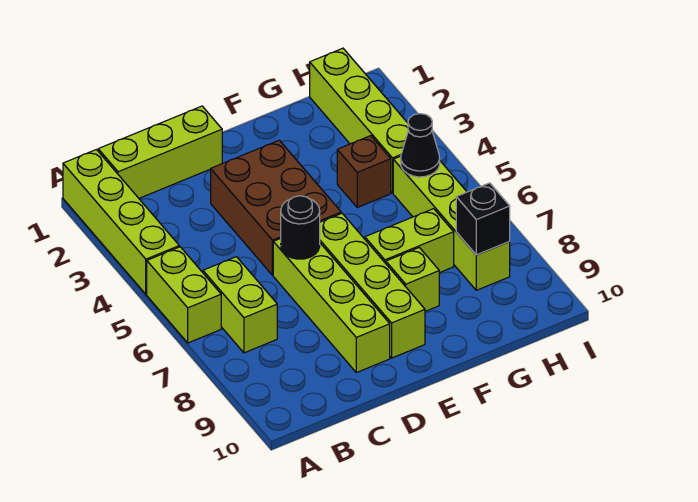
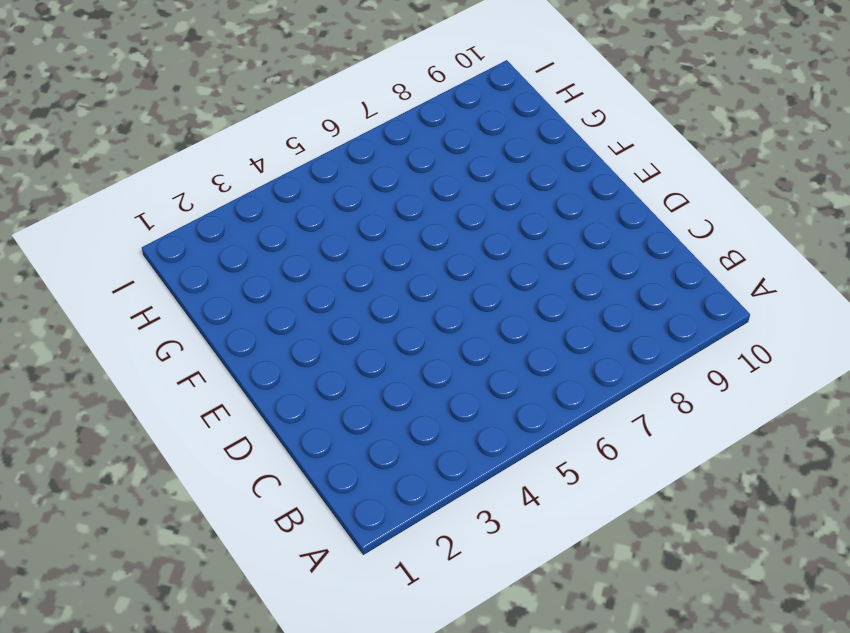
none -> lime 1x4 brick [63,150,179,294]
none -> lime 1x2 brick [147,247,221,343]
none -> lime 1x3 brick [98,106,222,198]

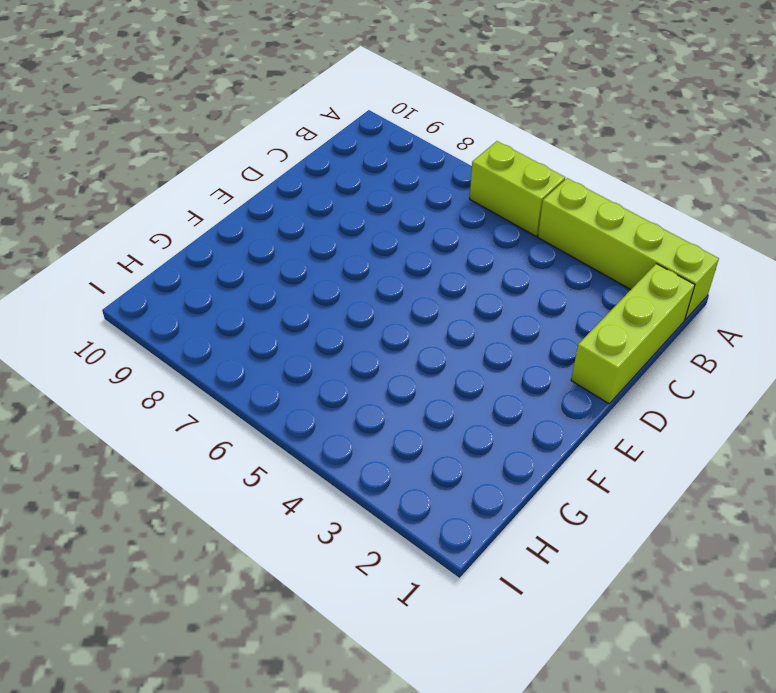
none -> lime 1x2 brick [203,257,277,353]
none -> brown 2x3 brick [211,140,341,275]
none -> lime 1x4 brick [273,239,390,373]

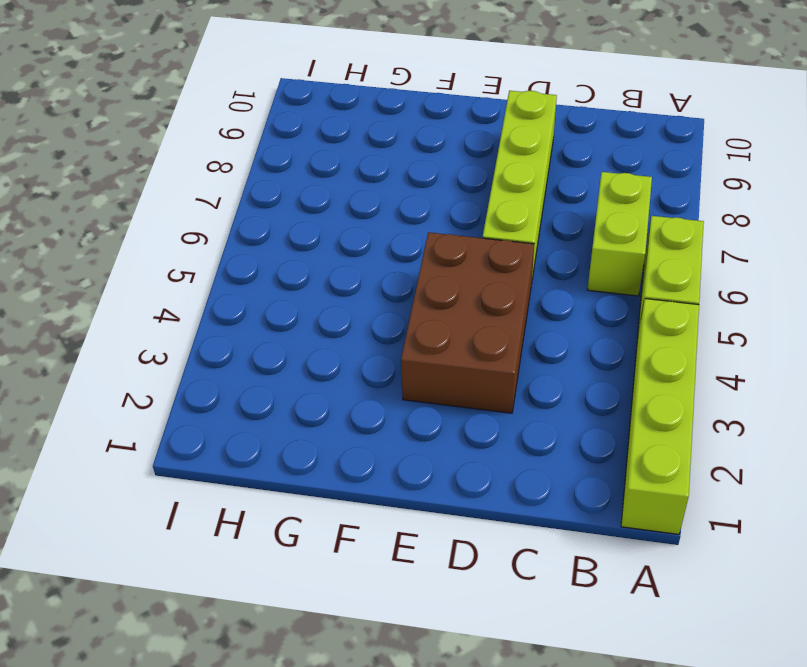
none -> lime 1x3 brick [98,106,222,198]
none -> lime 1x4 brick [320,213,425,358]
none -> lime 1x2 brick [365,209,454,273]

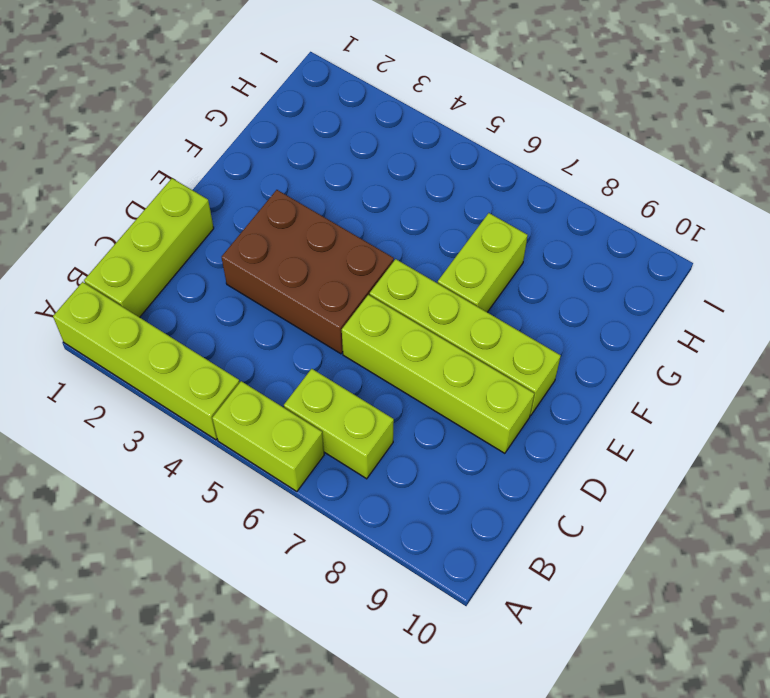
none -> lime 1x1 brick [386,248,439,311]
none -> brown 1x1 brick [337,136,391,207]
none -> lime 1x4 brick [310,48,408,193]

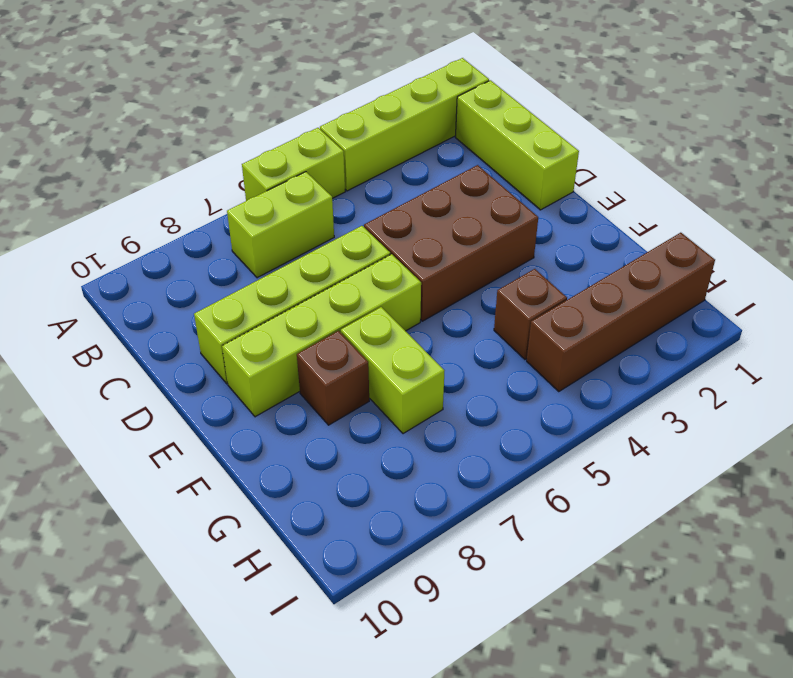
brown 1x1 brick [297,331,369,425] -> lime 1x1 brick [386,248,439,311]
brown 1x4 brick [527,233,715,392] -> lime 1x4 brick [310,48,408,193]
none -> lime 1x4 brick [393,156,510,290]
none -> black 1x1 round brick [281,196,320,259]
none -> black 1x1 cone [401,114,440,177]

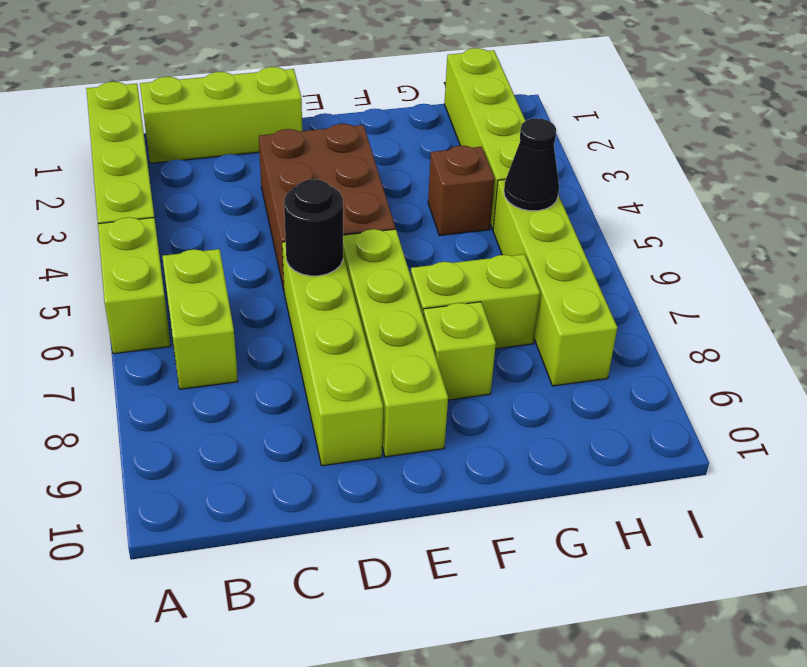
none -> black 1x1 brick [456,183,510,255]

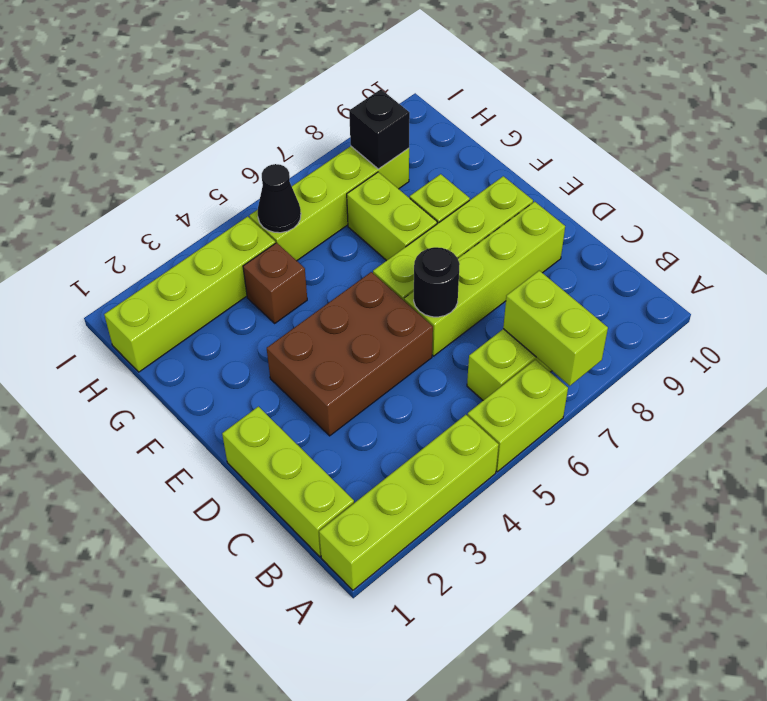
lime 1x2 brick [503,271,608,386] -> none

